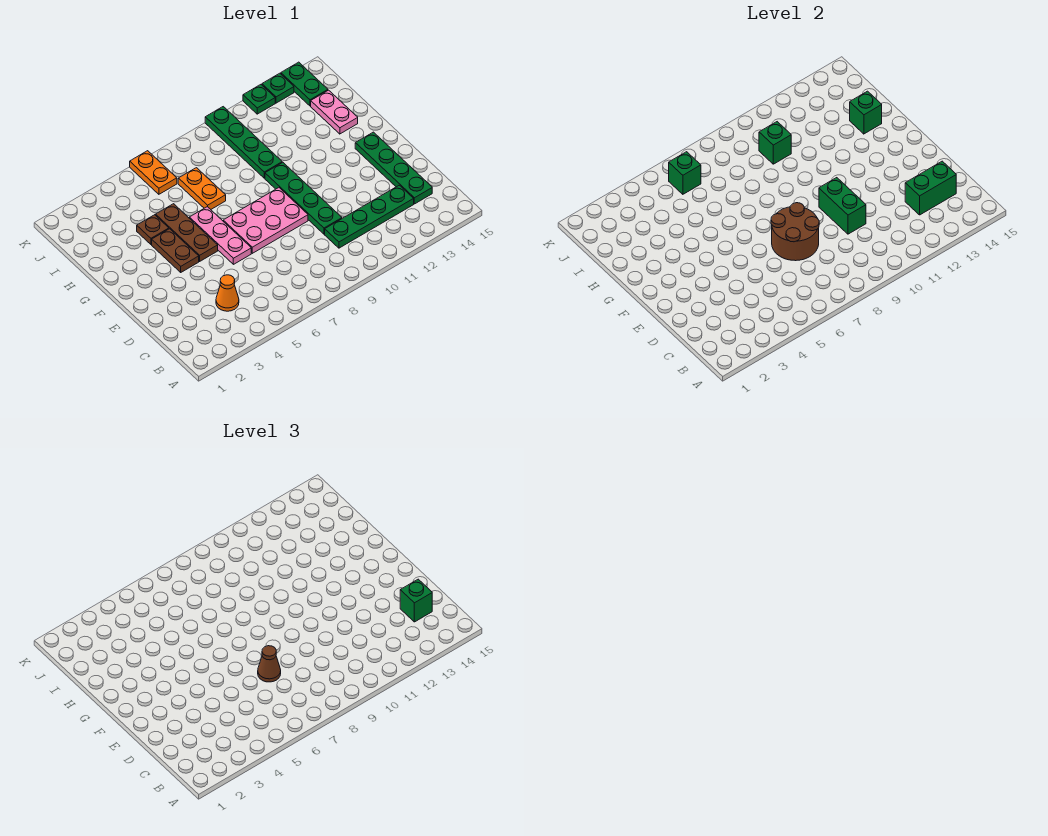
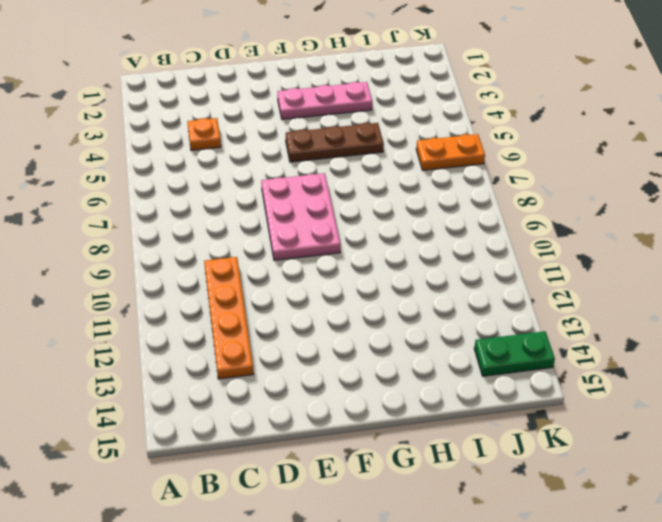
orange 1x1 plate [187,118,221,150] -> orange 1x1 cone [216,275,239,311]
orange 1x4 plate [204,257,253,379] -> green 1x4 plate [325,185,414,248]
pink 1x3 plate [277,82,372,119] -> pink 1x3 plate moved to [189,207,251,264]
none -> green 1x4 plate [355,132,432,204]
none -> green 1x4 plate [265,162,342,234]
none -> brown 1x2 plate [152,229,199,272]

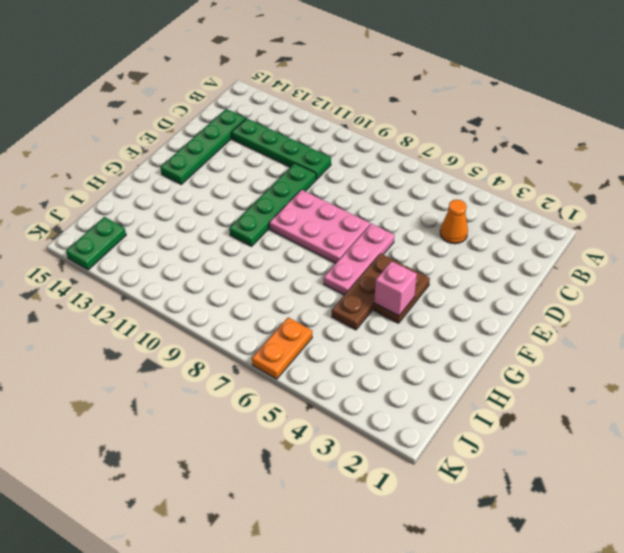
pink 1x1 brick [374,261,417,316] -> none
none -> brown 1x1 plate [137,215,169,244]
none -> orange 1x2 plate [178,168,226,209]
none -> green 1x4 plate [205,107,282,178]

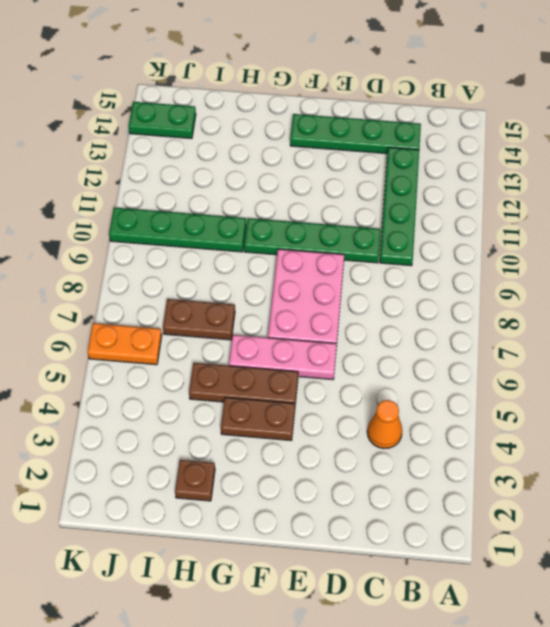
brown 1x1 plate [175,460,215,501] -> brown 1x1 plate moved to [137,215,169,244]
brown 1x2 plate [163,299,235,340] -> orange 1x2 plate [178,168,226,209]
none -> pink 1x2 plate [311,90,358,134]
none -> green 1x1 plate [243,85,275,114]
none -> green 1x1 plate [262,73,294,103]

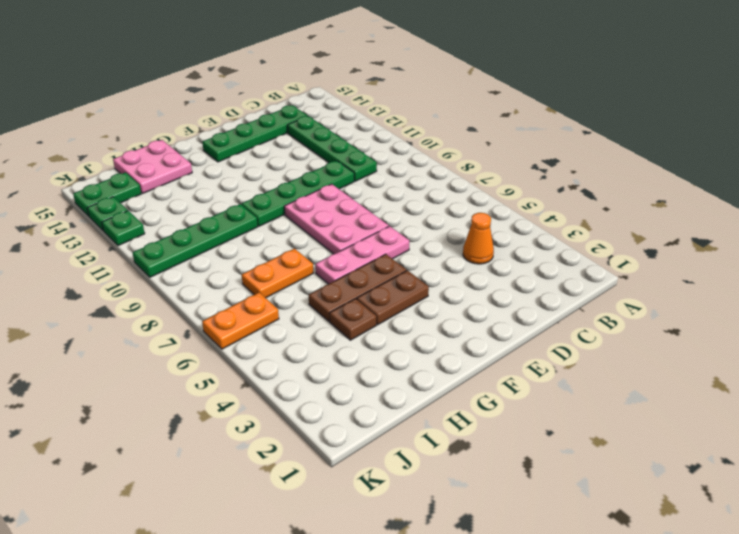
pink 2x2 plate [113,140,192,193] -> pink 1x2 plate [311,90,358,134]
none -> green 1x2 brick [905,161,956,215]
none -> brown 2x2 round brick [771,203,819,261]
none -> green 1x2 brick [819,178,866,234]

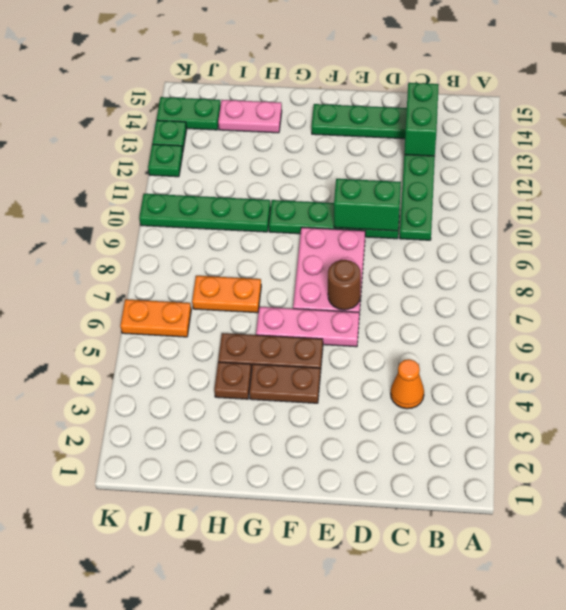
brown 1x1 round brick [328,260,361,310] -> brown 2x2 round brick [771,203,819,261]
none -> green 1x1 brick [850,91,882,134]
none -> green 1x1 brick [759,122,791,164]
none -> green 1x1 brick [669,152,701,194]

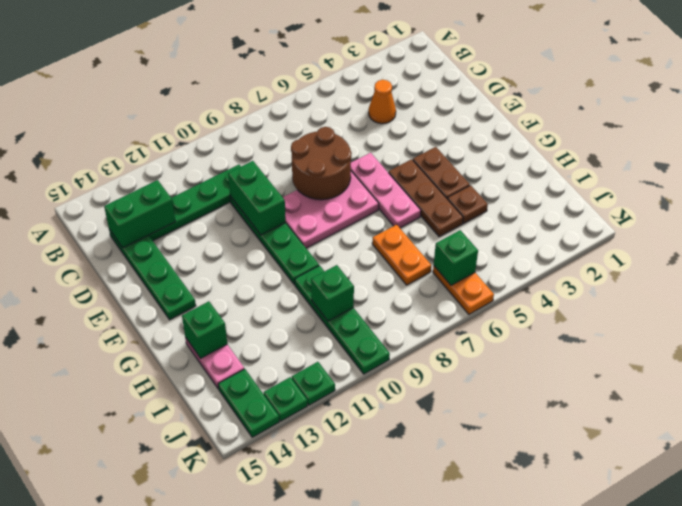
none -> green 1x1 brick [400,579,432,622]
none -> brown 1x1 cone [258,646,281,682]

